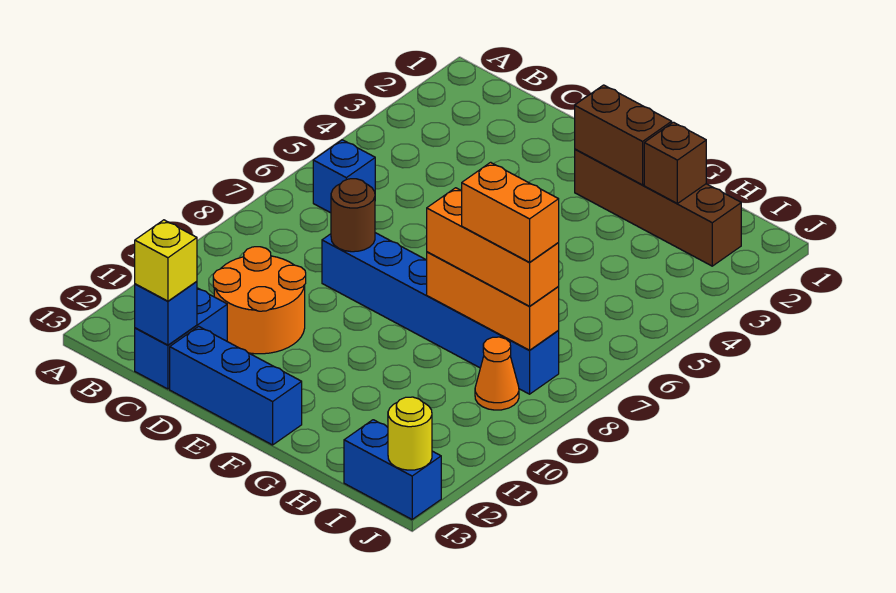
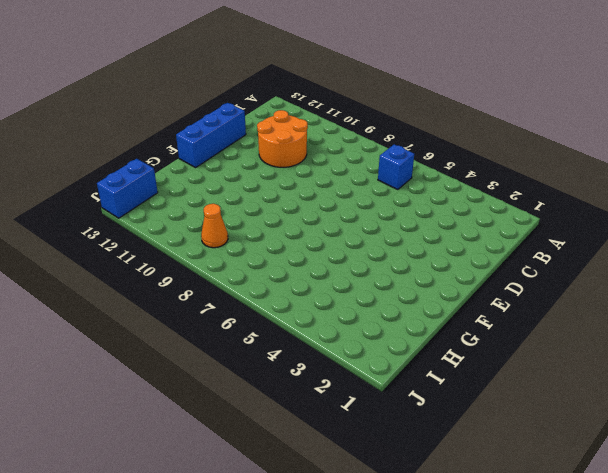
none -> blue 1x2 brick [135,288,227,389]
none -> blue 1x6 brick [322,233,559,394]
none -> brown 1x4 brick [575,149,741,266]

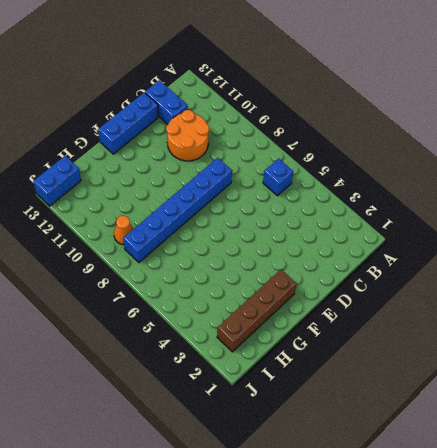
none -> blue 1x1 brick [135,281,197,345]
none -> brown 1x1 round brick [331,179,375,252]
none -> brown 1x2 brick [575,85,672,185]

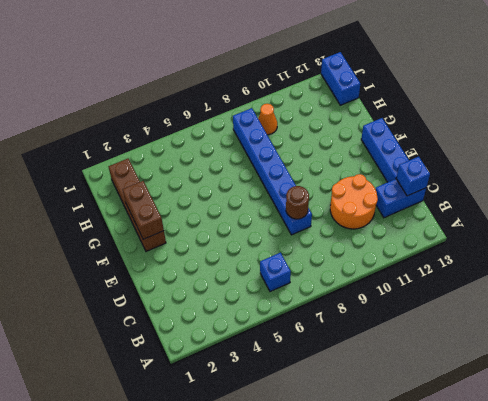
none -> orange 1x3 brick [427,252,559,350]
none -> brown 1x1 brick [644,122,706,204]
none -> yellow 1x1 round brick [388,397,432,470]

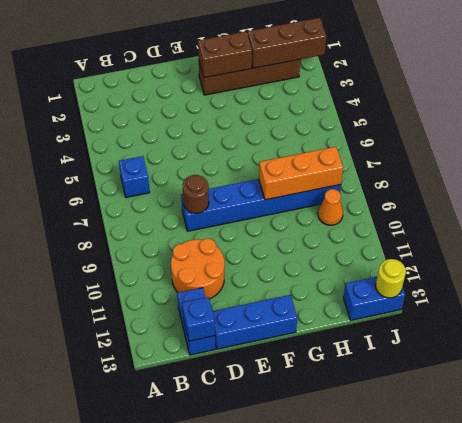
brown 1x3 brick [248,18,326,68] -> brown 1x1 brick [644,122,706,204]
none -> yellow 1x1 brick [135,220,197,301]
none -> orange 1x3 brick [427,188,559,306]
none -> orange 1x2 brick [461,162,559,262]

